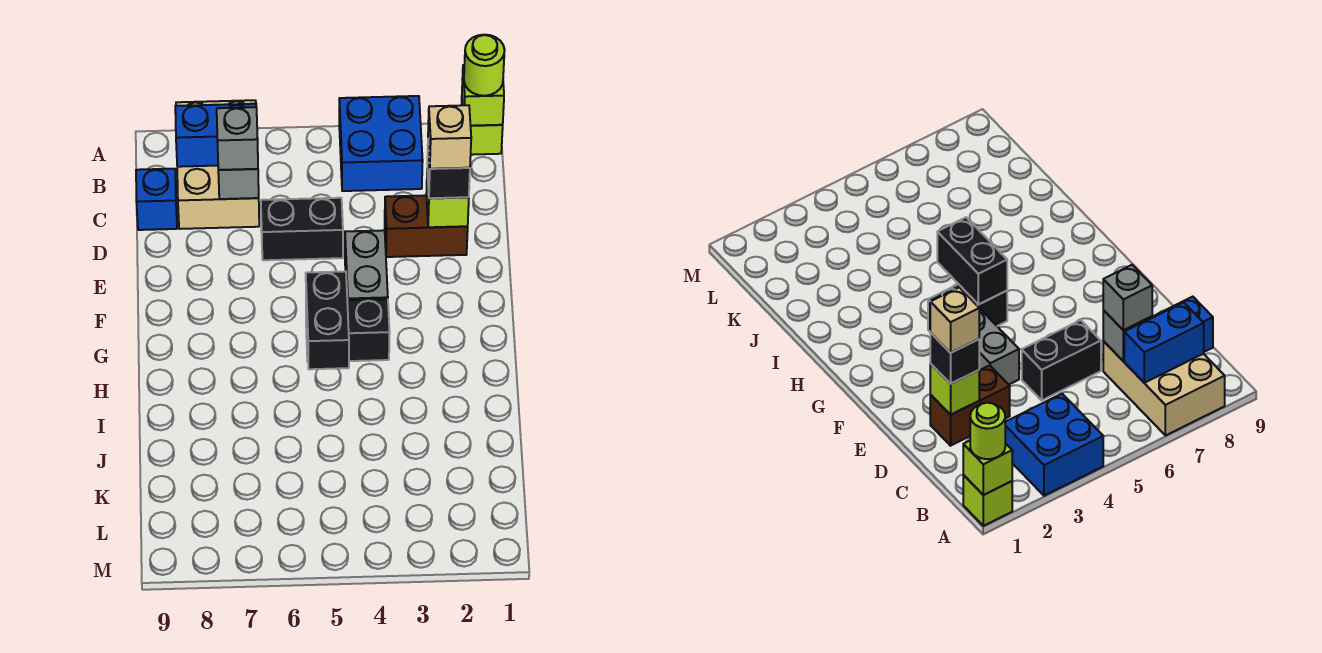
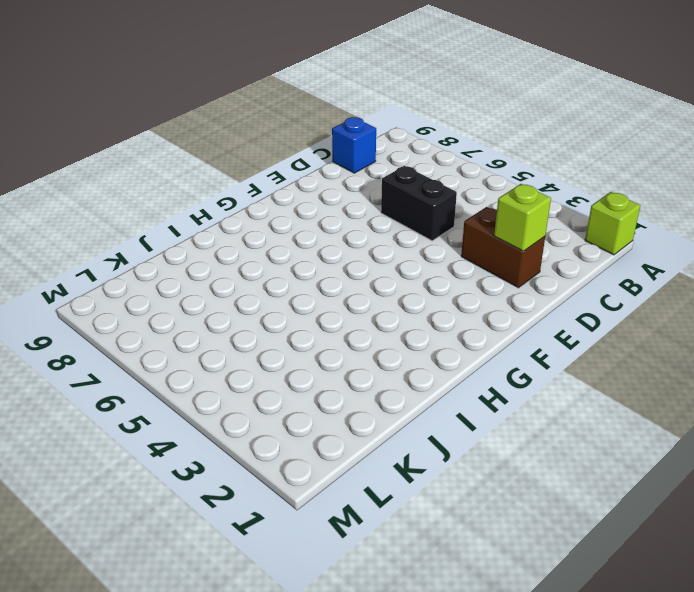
none -> blue 2x2 brick [339,96,423,191]
none -> tan 2x3 brick [176,100,259,229]
none -> grey 1x2 brick [345,230,388,300]

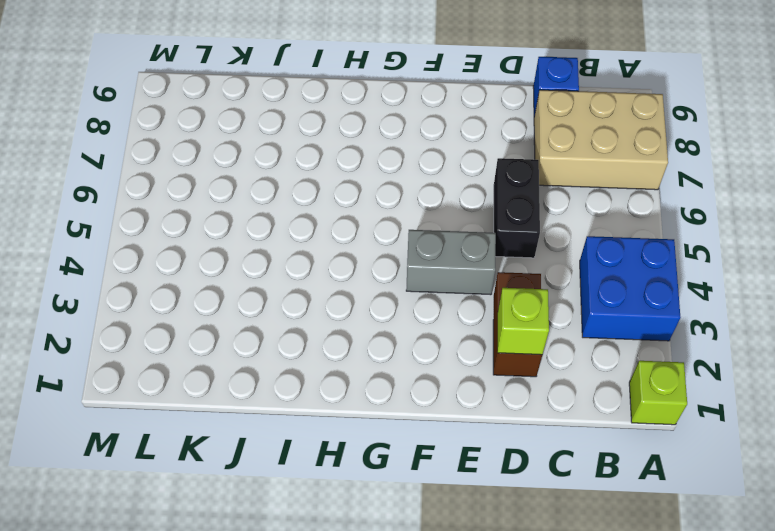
none -> black 1x2 brick [306,299,390,362]
none -> lime 1x1 brick [462,65,504,126]
none -> blue 1x2 brick [175,104,256,167]

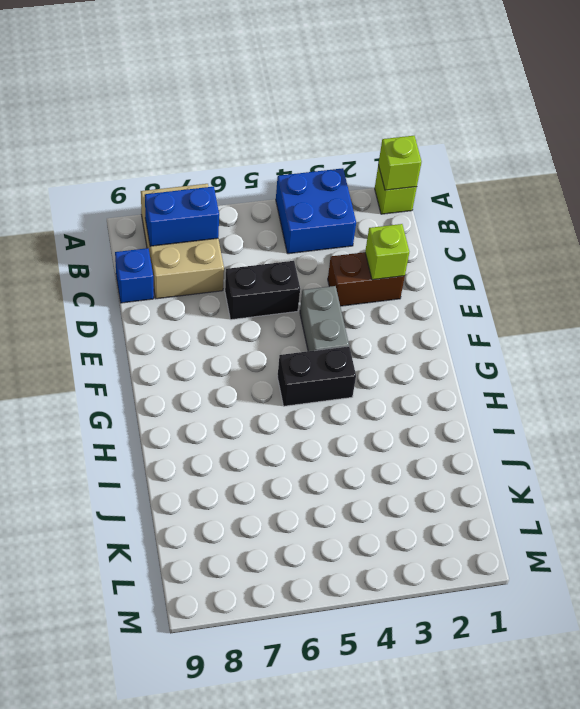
none -> grey 1x1 brick [218,169,259,199]
none -> black 1x2 brick [306,271,349,369]
none -> lime 1x1 round brick [464,35,505,96]

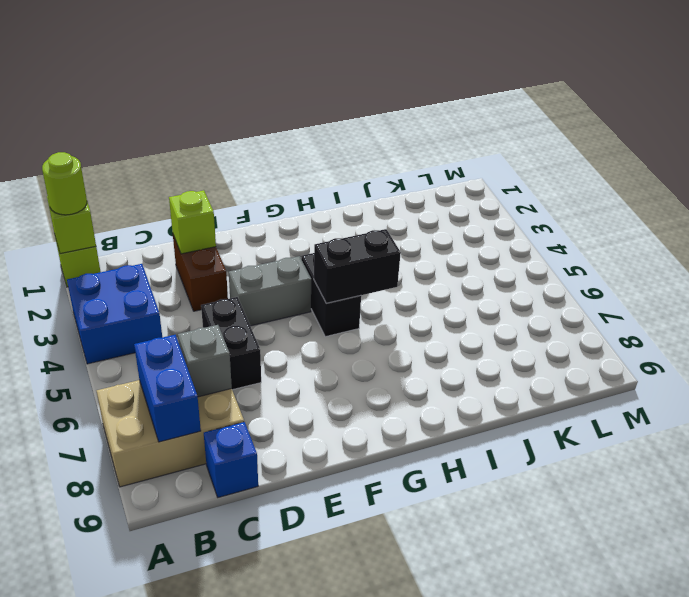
none -> grey 1x1 brick [217,107,258,170]
none -> black 1x1 brick [427,145,470,198]
none -> tan 1x1 brick [428,105,471,169]

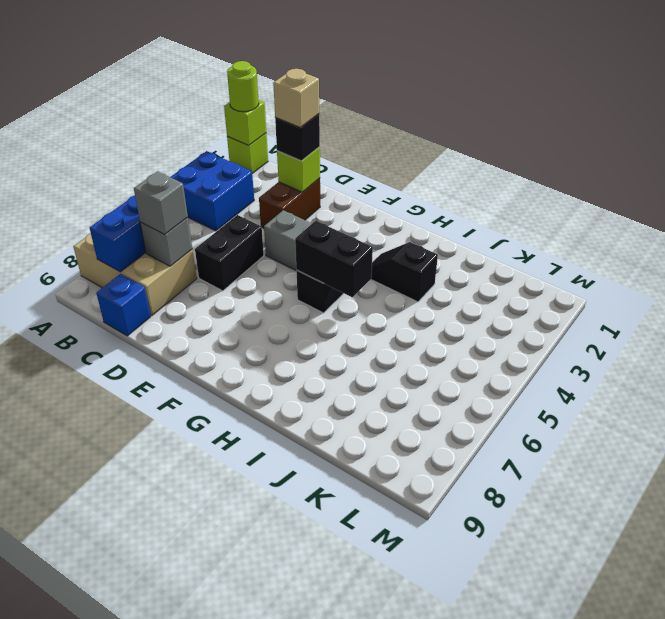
black 1x2 slope [371,242,438,302] -> none

